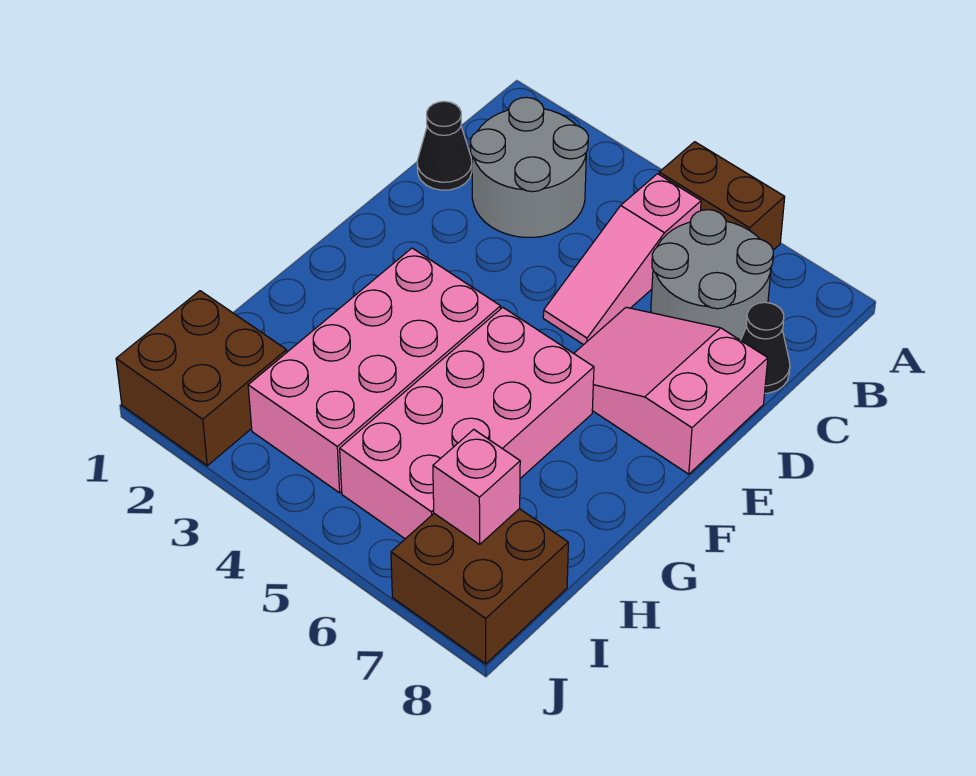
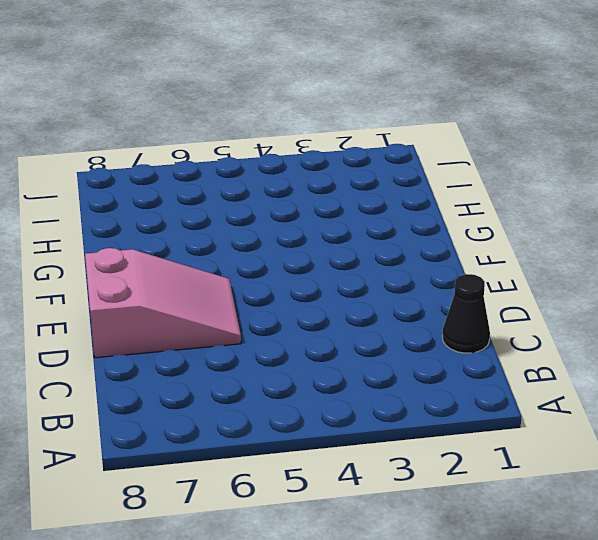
none -> brown 1x2 brick [659,142,785,250]
none -> grey 2x2 round brick [471,97,588,237]
none -> pink 1x3 slope [543,174,701,345]

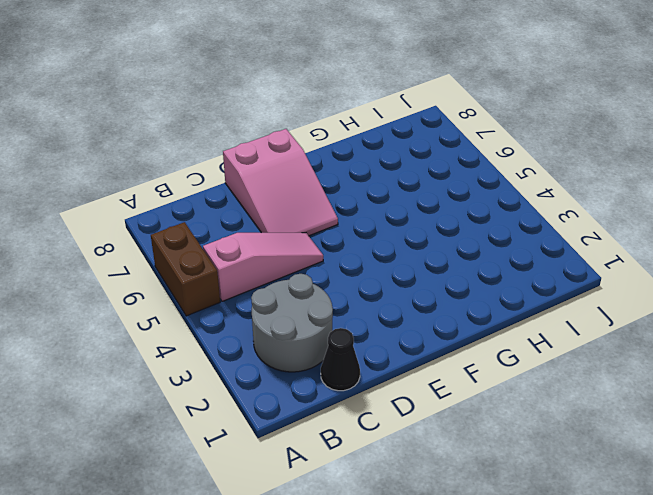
none -> grey 2x2 round brick [651,210,773,340]
none -> black 1x1 cone [741,302,790,393]
none -> pink 2x4 brick [248,248,501,493]

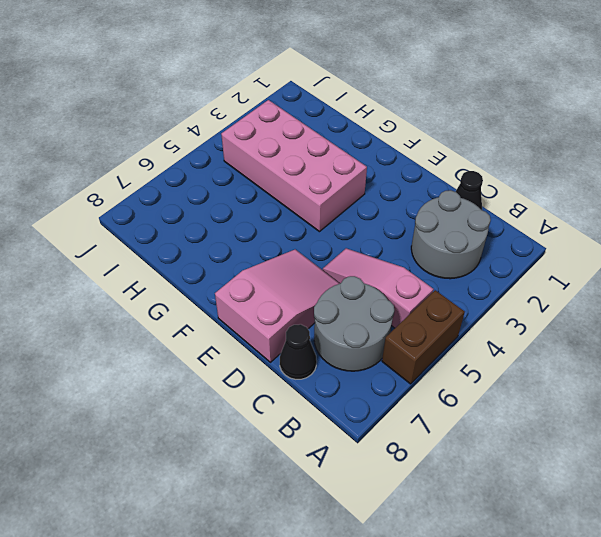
none -> pink 2x4 brick [340,307,594,539]
none -> brown 2x2 brick [116,291,287,466]
none -> brown 2x2 brick [391,509,568,664]

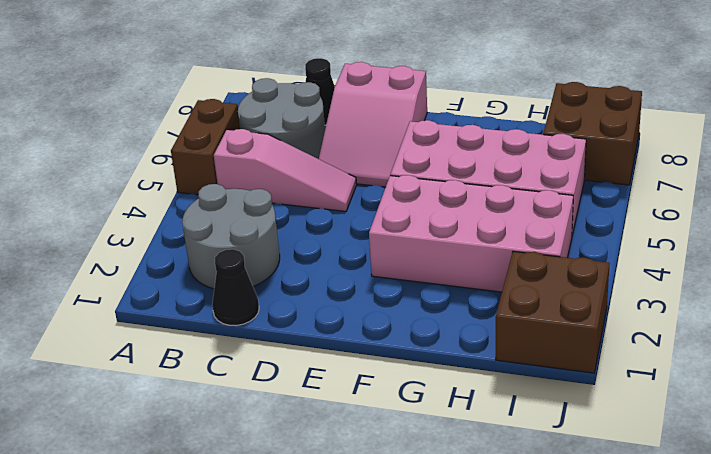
none -> pink 1x1 brick [433,429,520,544]

